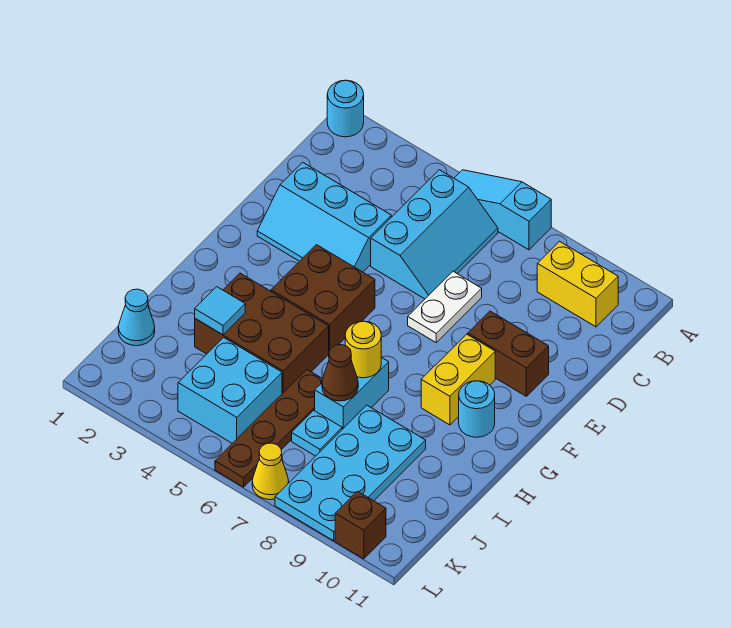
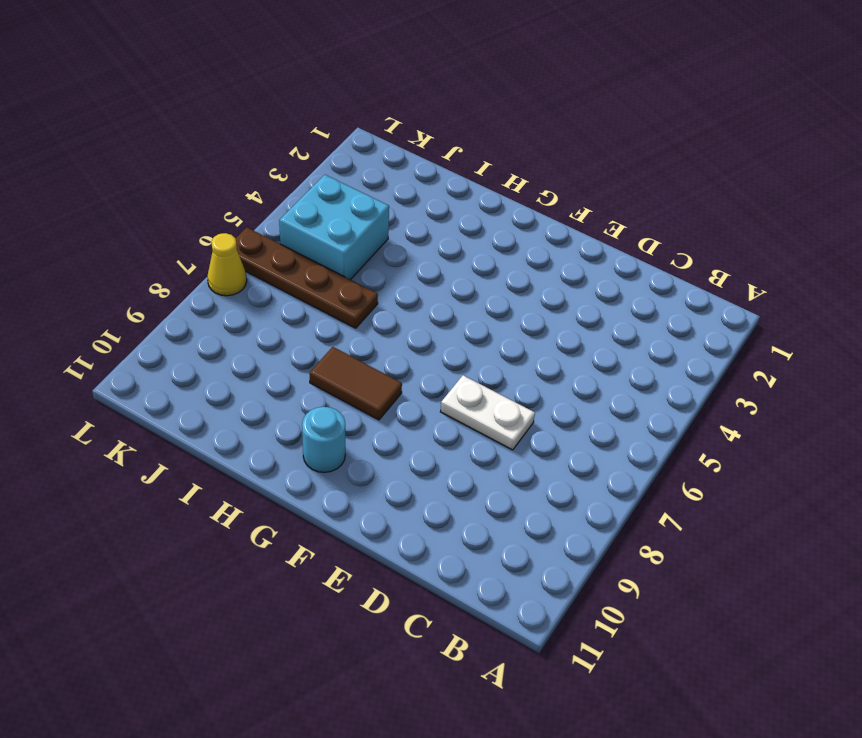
brown 1x2 tile [309,347,402,420] -> none
none -> cyan 1x1 round brick [327,80,364,137]
none -> cyan 1x3 slope [454,170,551,250]
none -> cyan 2x3 slope [371,170,498,299]

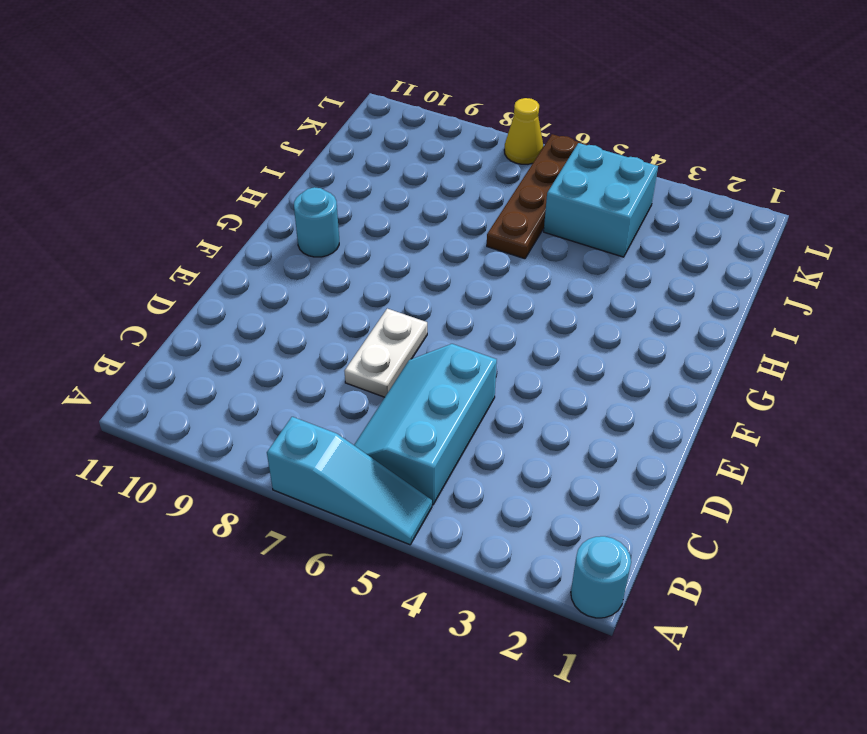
none -> yellow 1x2 brick [537,241,618,327]
none -> cyan 2x3 slope [257,162,391,272]
none -> brown 1x2 brick [468,311,549,396]

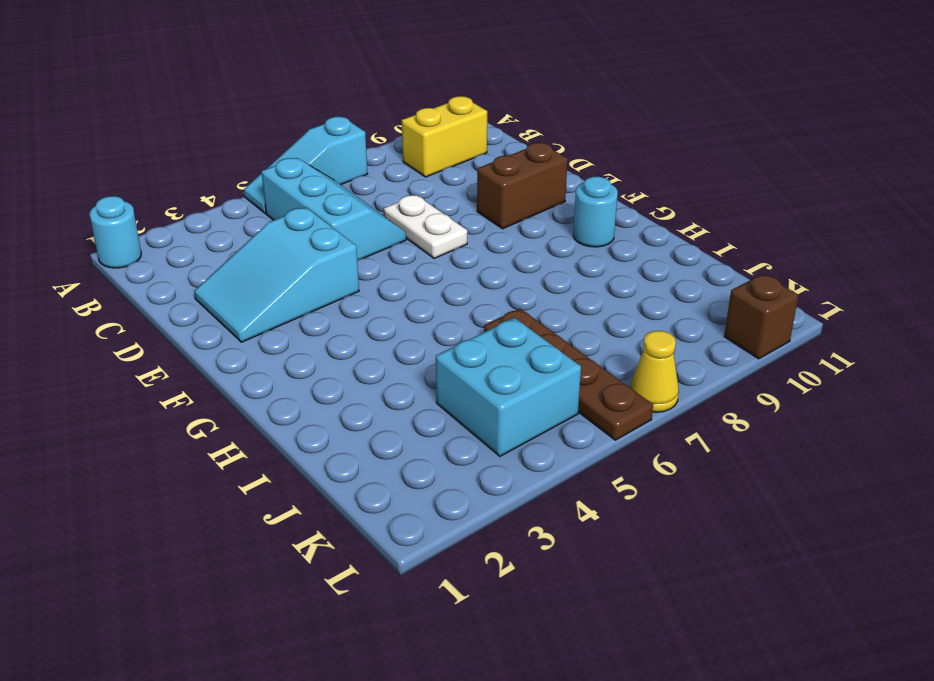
cyan 2x3 slope [194,208,359,342] -> cyan 2x3 slope turned to [257,162,391,272]
none -> brown 2x2 brick [271,245,375,351]
none -> yellow 1x2 brick [421,334,495,425]
none -> brown 2x3 brick [195,273,329,394]

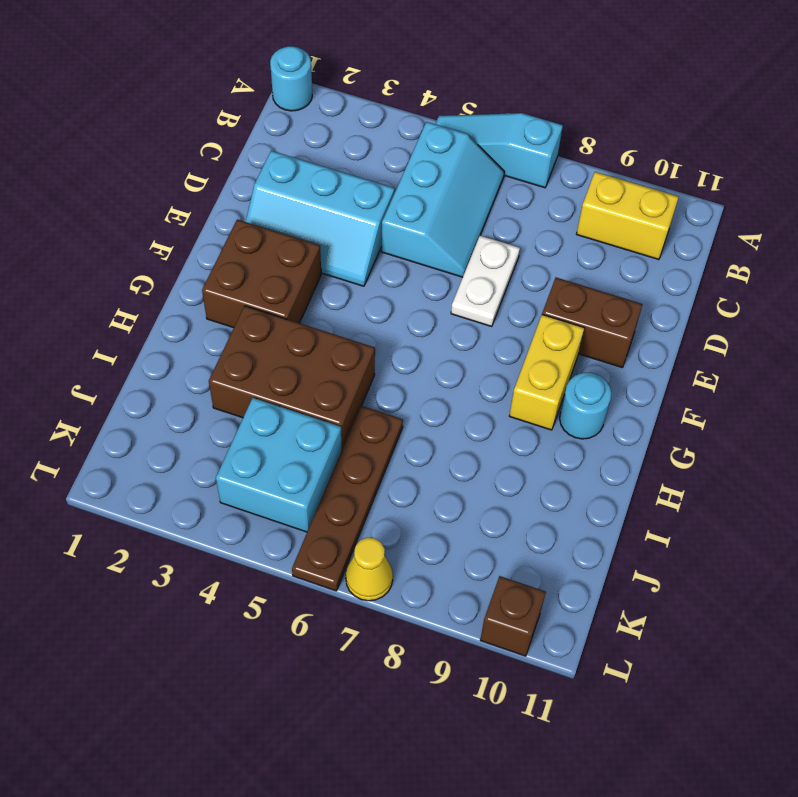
brown 2x2 brick [202,220,321,328] -> brown 2x2 brick moved to [271,245,375,351]
none -> cyan 1x2 brick [315,357,389,429]
none -> cyan 2x4 plate [275,405,426,541]
none -> cyan 1x1 cone [118,289,155,346]

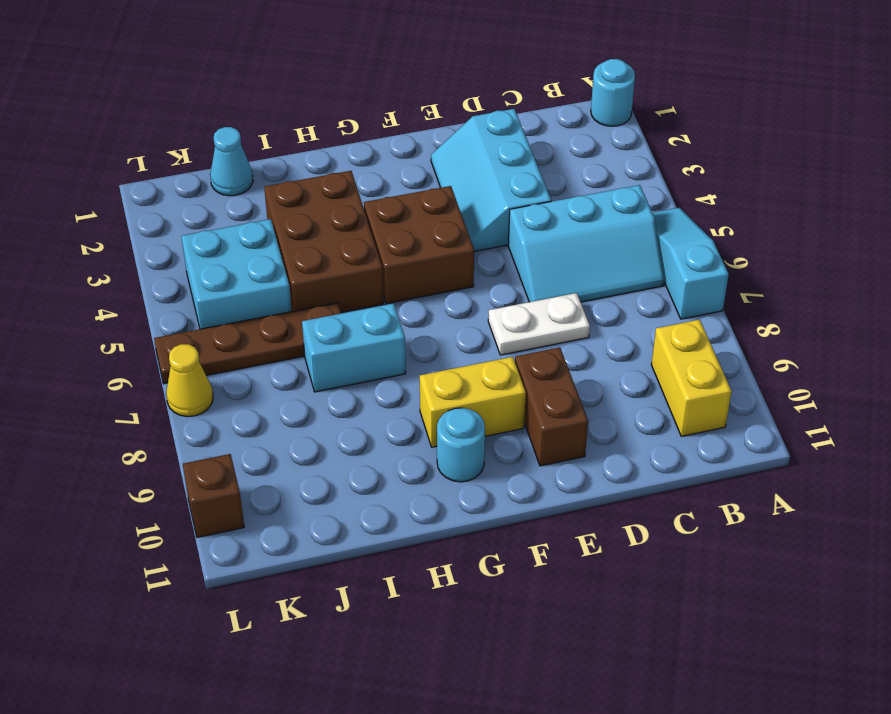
none -> cyan 2x4 plate [275,405,426,541]
none -> cyan 1x1 plate [292,410,342,456]
none -> yellow 1x1 round brick [345,321,381,378]

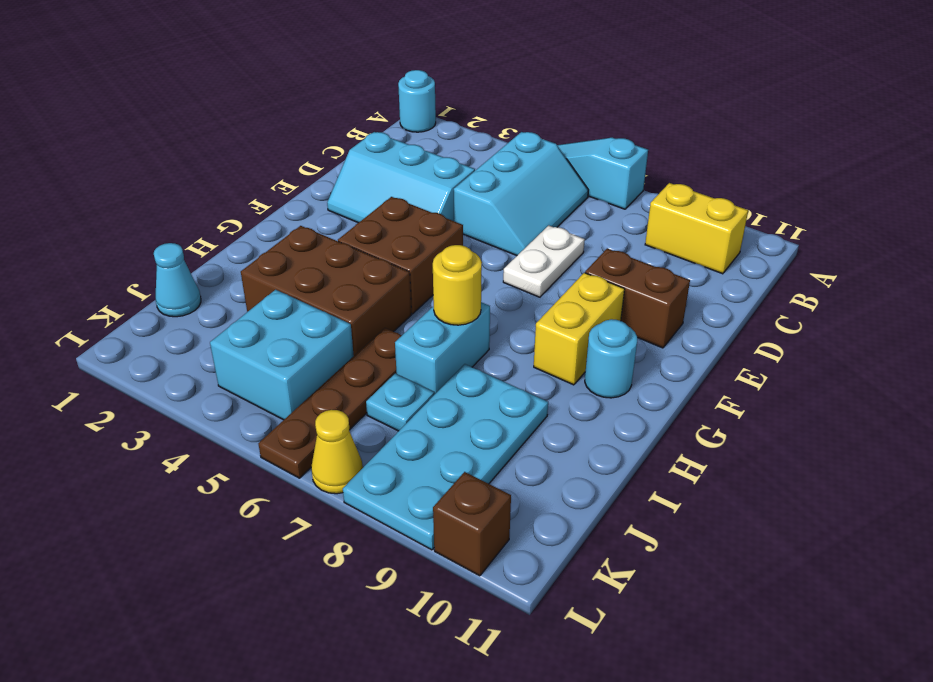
none -> cyan 1x1 tile [195,287,245,335]
none -> brown 1x1 cone [322,345,358,401]

